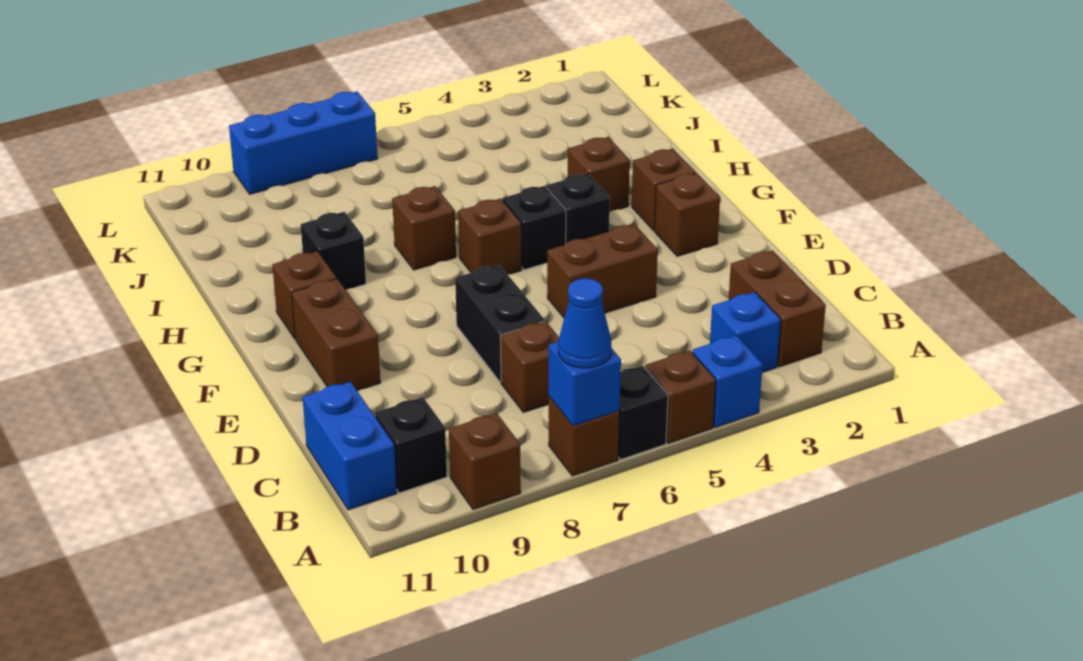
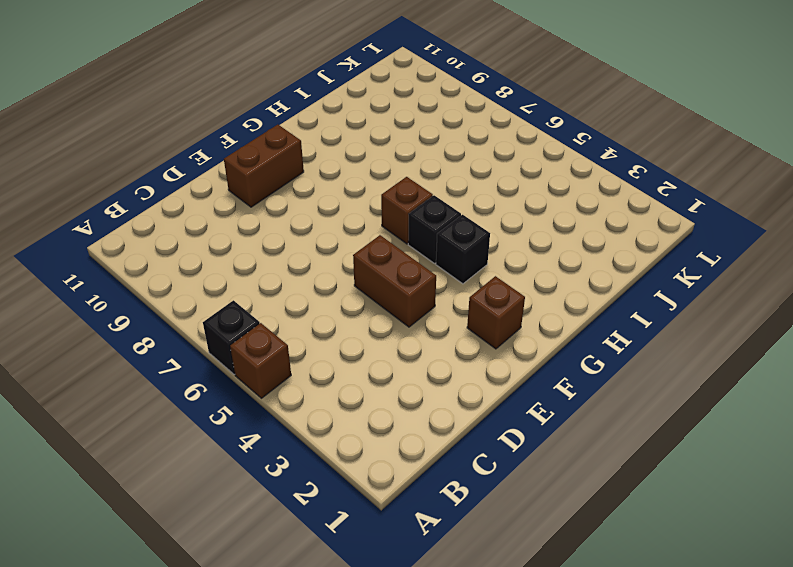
none -> blue 1x1 brick [692,335,763,428]
none -> brown 1x1 brick [549,397,620,476]
none -> brown 1x1 brick [449,413,521,510]

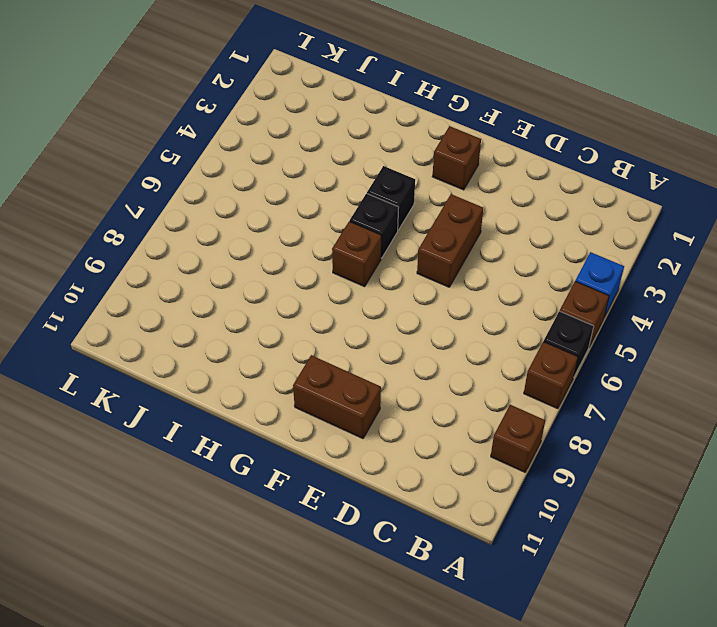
none -> brown 1x2 brick [729,250,826,367]
none -> blue 1x1 brick [710,292,781,372]
none -> black 1x1 brick [375,397,447,493]

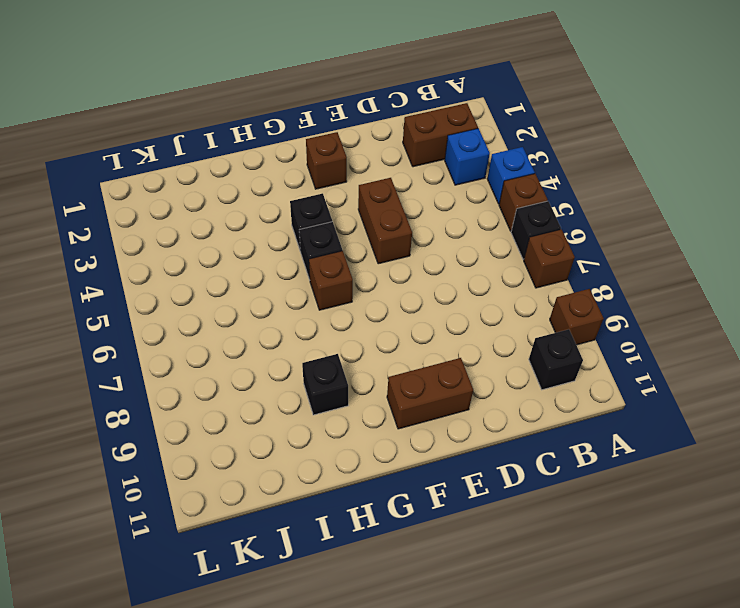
none -> blue 1x2 brick [303,382,397,510]
none -> brown 1x1 brick [500,321,559,412]
none -> black 1x2 brick [455,265,545,382]

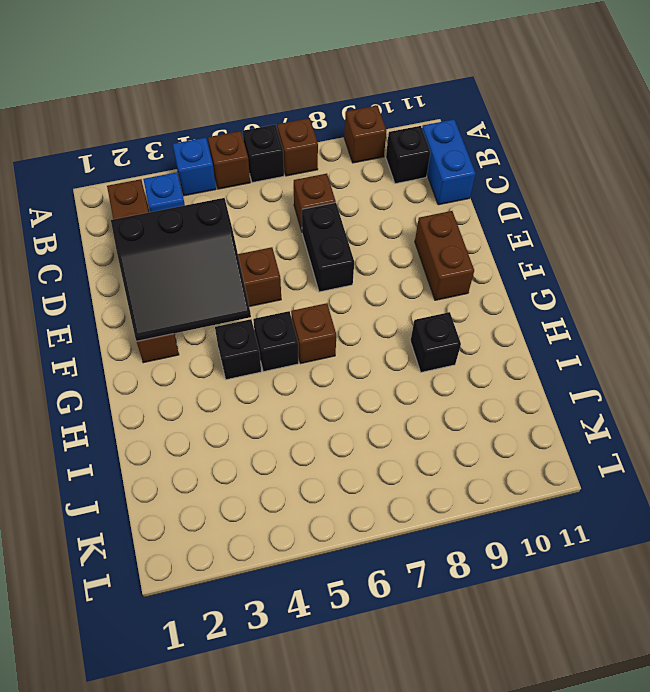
black 3x3 slope [111,198,251,341] -> none
none -> brown 1x1 brick [632,149,696,231]
none -> brown 1x1 brick [272,251,336,339]
none -> brown 1x1 brick [568,137,630,212]

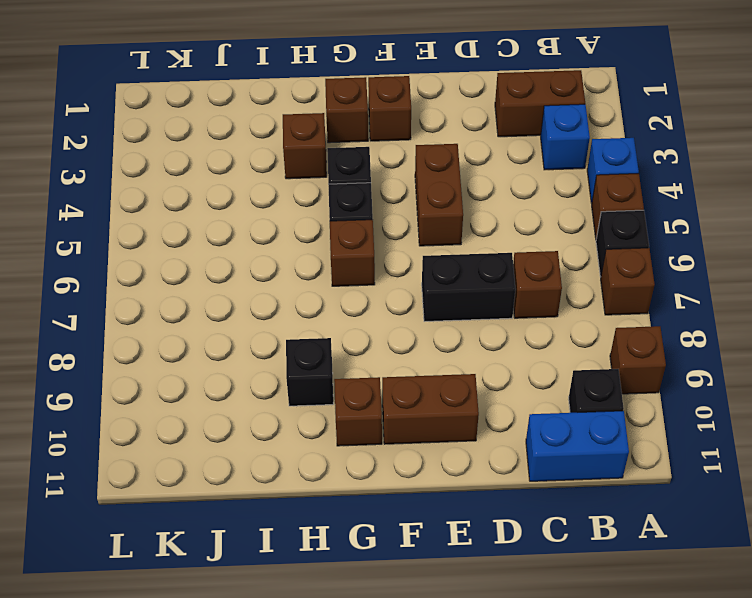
none -> brown 1x1 brick [392,186,456,270]
none -> blue 1x3 brick [229,91,378,194]
none -> blue 1x1 brick [549,342,621,426]

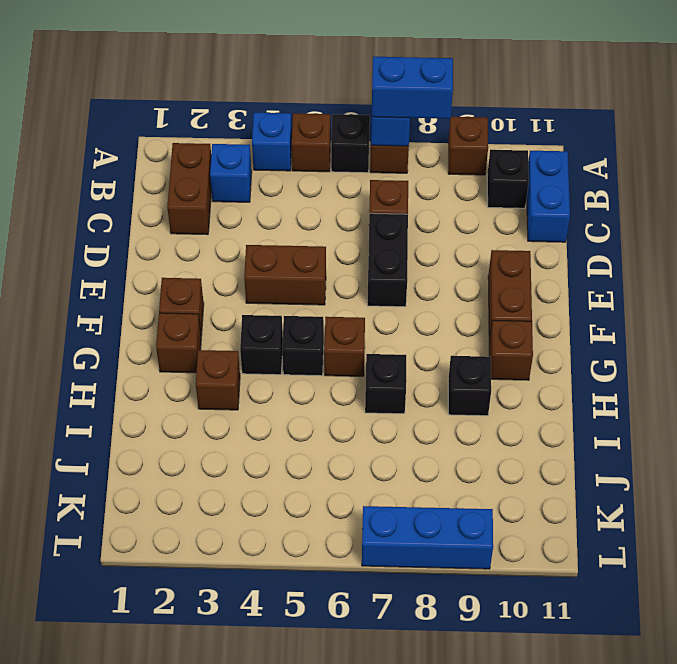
blue 1x2 brick [372,57,453,119] -> blue 1x1 cone [558,278,611,368]
black 1x1 brick [365,354,406,414] -> brown 1x1 brick [392,186,456,270]

